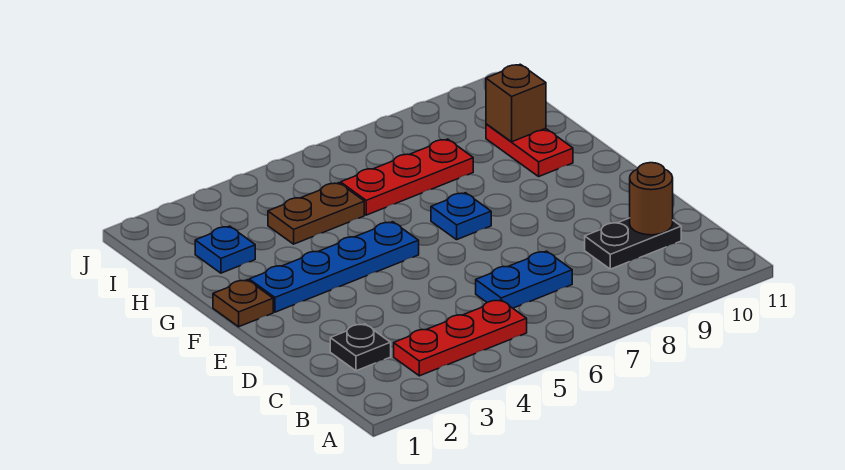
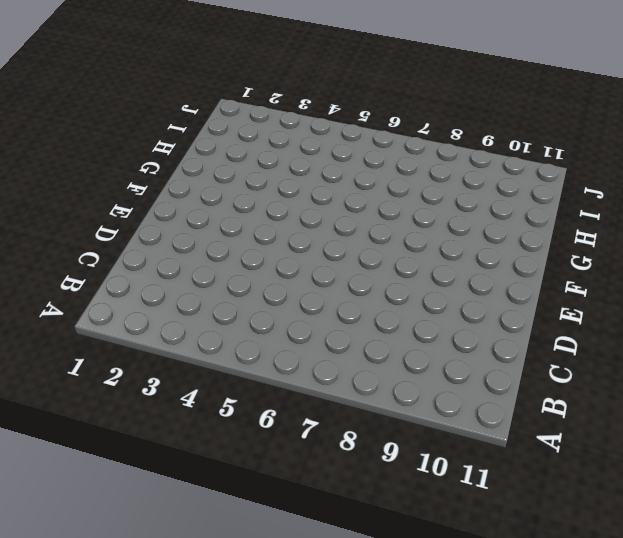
none -> red 1x3 plate [394,300,527,376]
none -> black 1x1 plate [330,324,391,371]
none -> blue 1x2 plate [476,251,572,308]

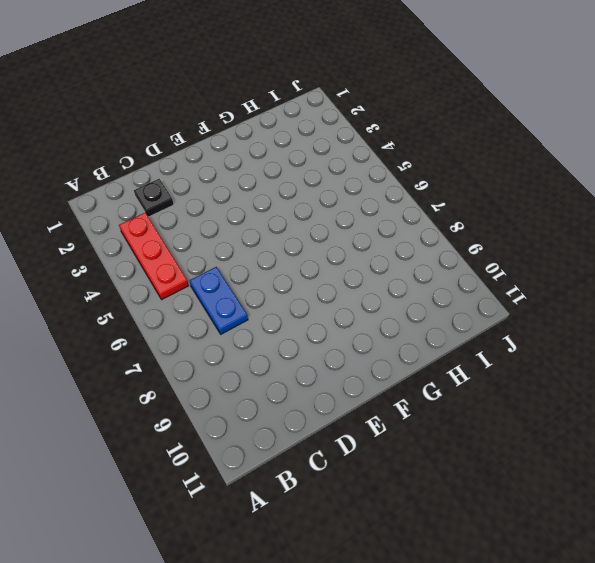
none -> black 1x2 plate [585,218,681,269]
none -> brown 1x1 plate [213,280,273,327]
none -> blue 1x4 plate [249,222,419,312]

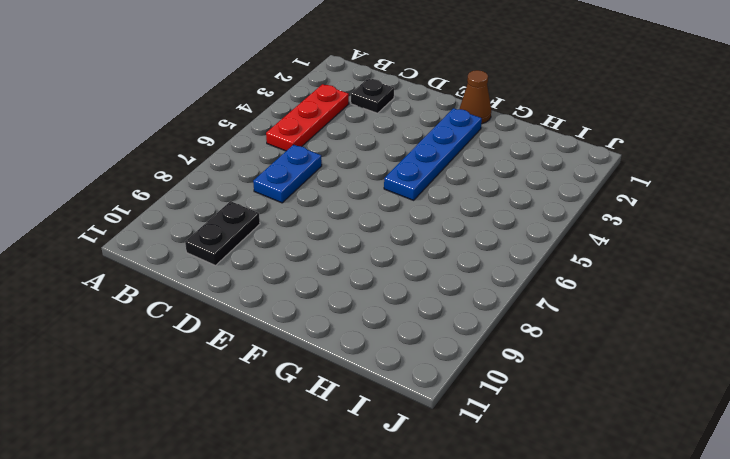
brown 1x1 cone [460,70,491,124] -> brown 1x1 plate [213,280,273,327]
none -> blue 1x1 plate [431,193,491,240]
none -> red 1x2 plate [486,124,573,176]
none -> blue 1x1 plate [195,226,255,273]

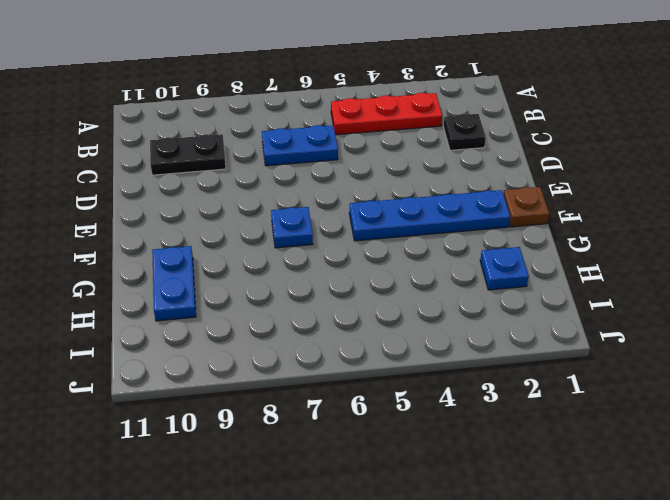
blue 1x2 plate [152,246,196,321] -> red 1x2 plate [486,124,573,176]
none -> brown 1x2 plate [268,183,364,244]
none -> red 1x3 plate [341,139,473,215]
none -> brown 1x1 round brick [630,163,673,235]

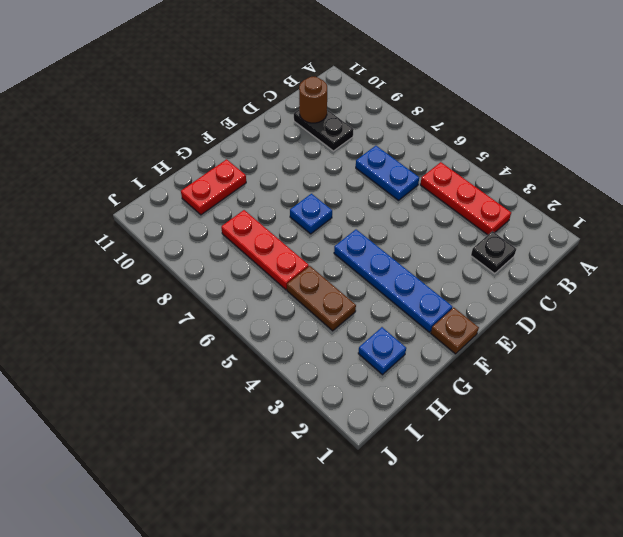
none -> brown 1x1 brick [486,64,546,142]

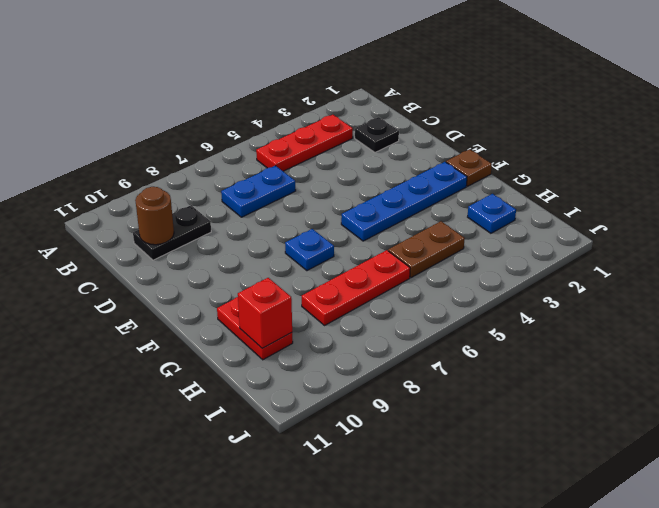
red 1x1 brick [238,278,292,348] -> brown 1x1 brick [486,64,546,142]

